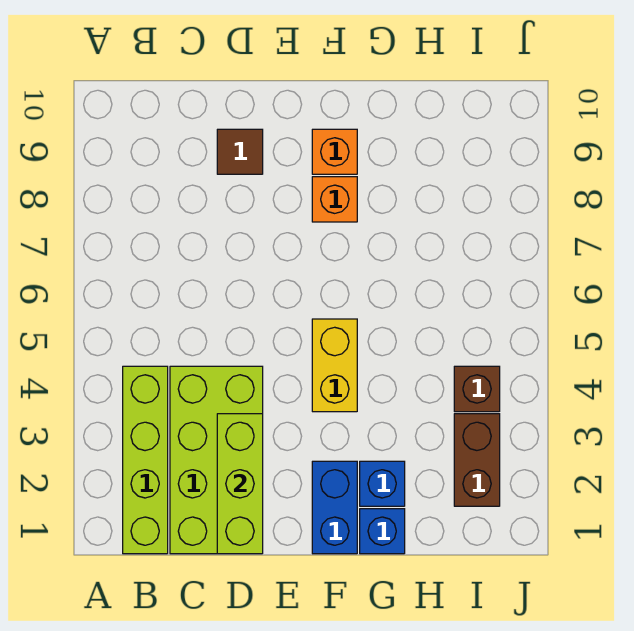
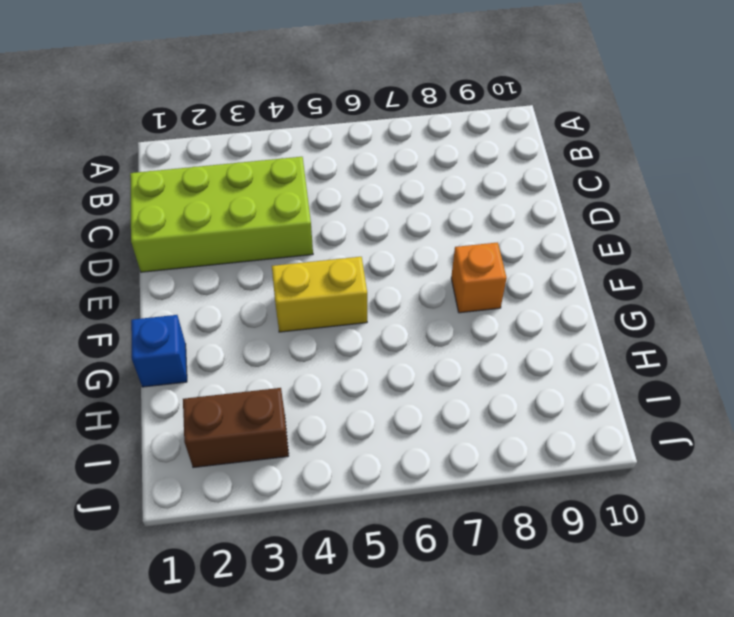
none -> lime 1x4 brick [123,366,168,554]
none -> brown 1x1 tile [217,129,263,174]
none -> blue 1x2 brick [312,461,357,554]

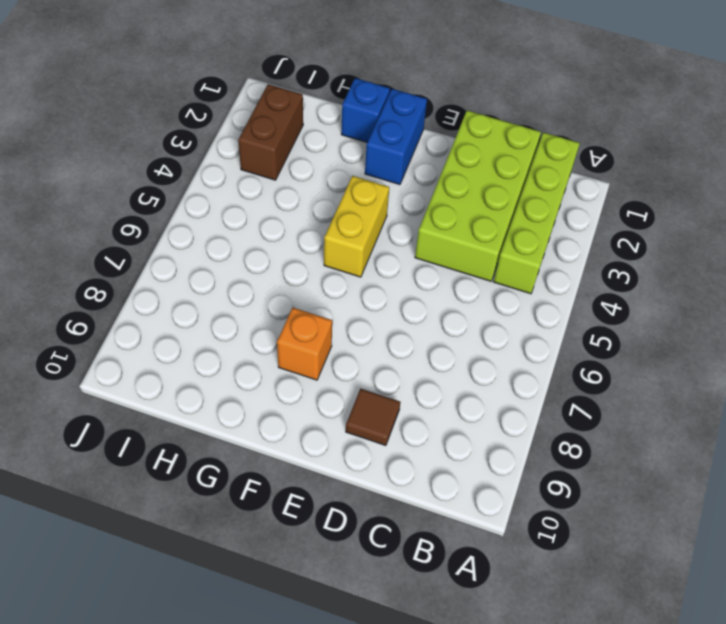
none -> orange 1x1 brick [312,129,357,174]
none -> blue 1x1 brick [360,461,405,506]
none -> brown 1x1 brick [454,366,500,412]

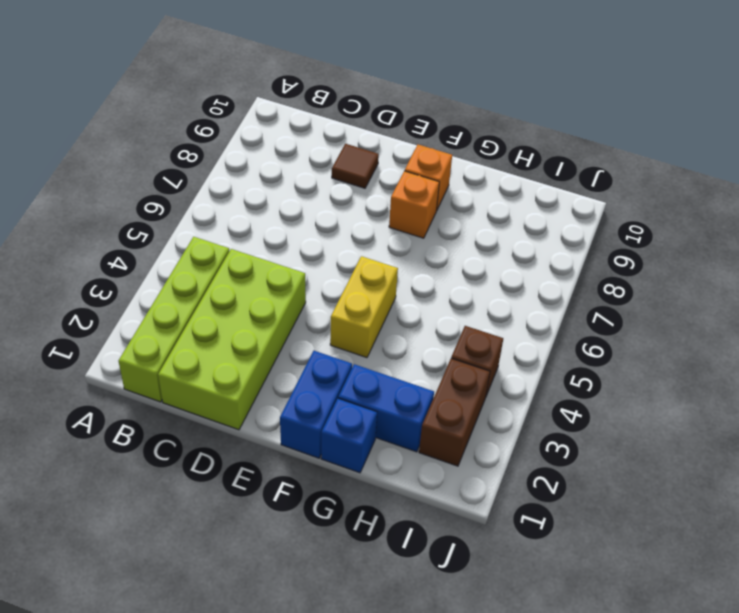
blue 1x2 brick [338,364,434,452] -> blue 1x1 brick [360,461,405,506]
none -> lime 1x3 brick [217,414,263,554]

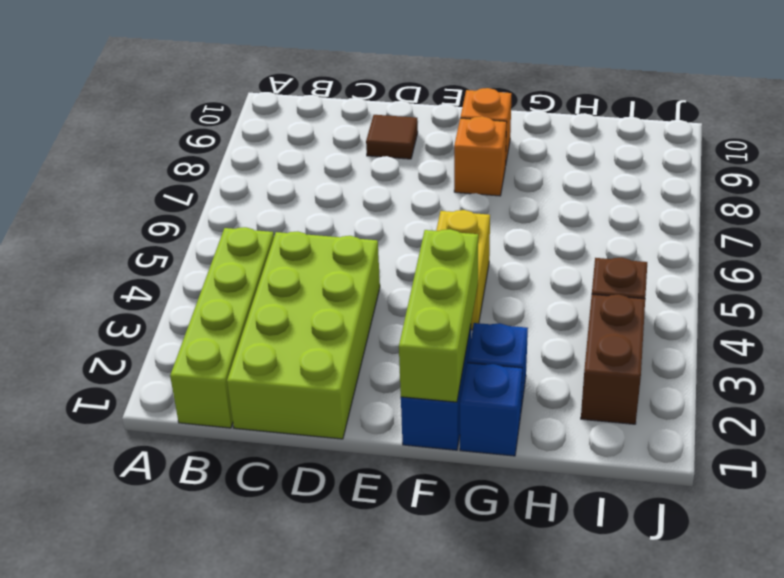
lime 1x3 brick [399,229,478,402] -> lime 1x3 brick moved to [217,414,263,554]

